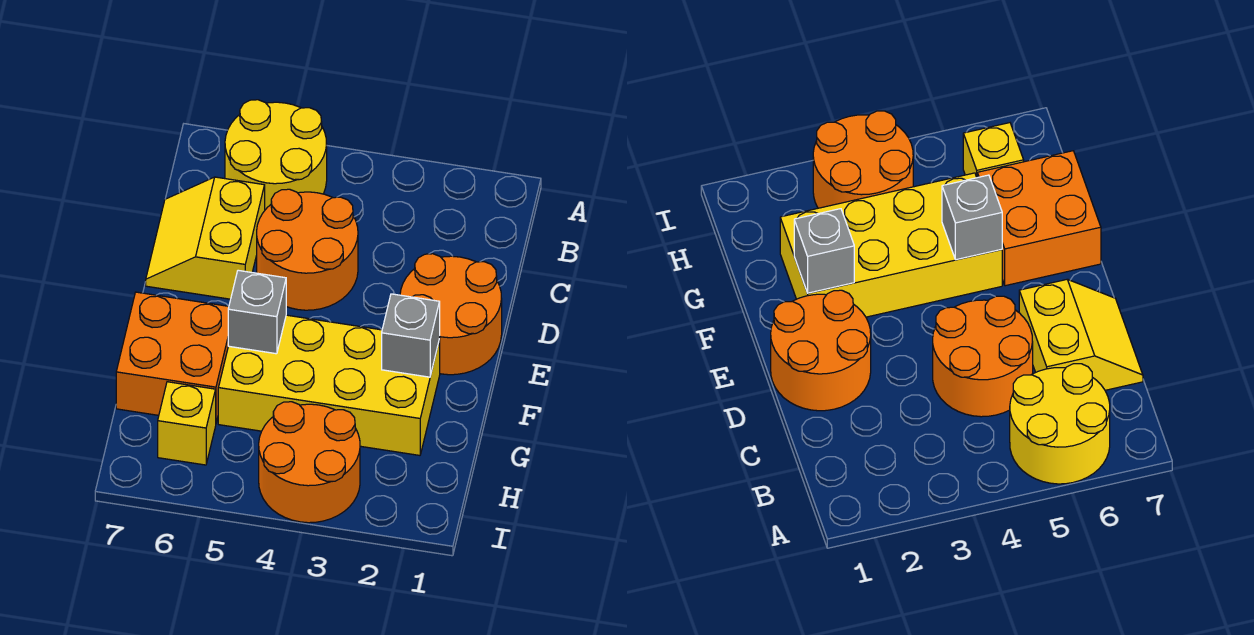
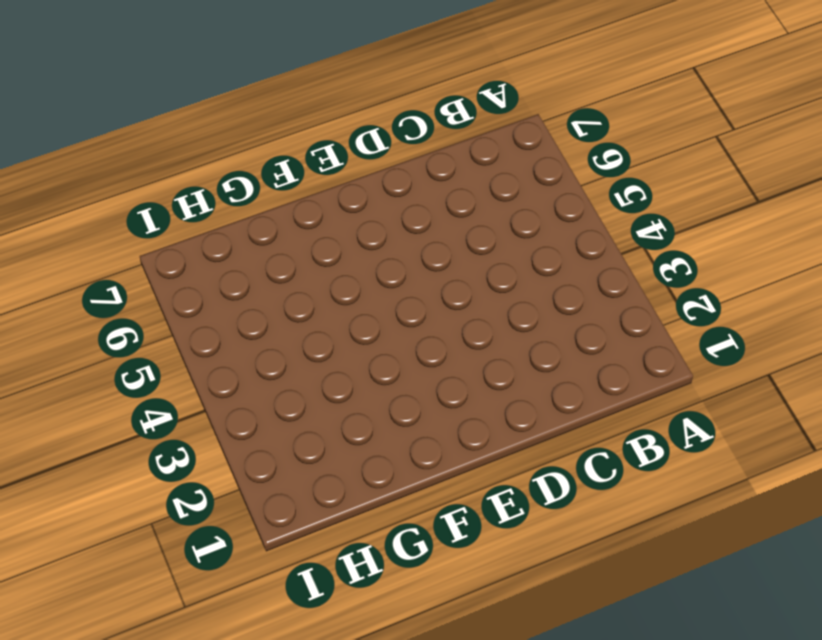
none -> yellow 2x2 round brick [225,100,327,210]
none -> orange 2x2 round brick [257,189,358,310]

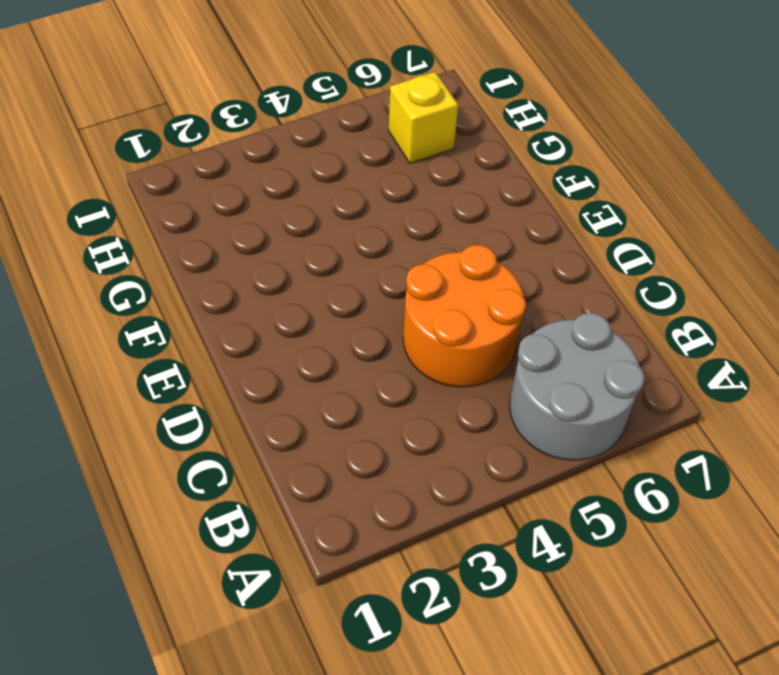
grey 2x2 round brick [510,313,645,460] -> yellow 2x2 round brick [225,100,327,210]
none -> yellow 2x2 slope [146,177,265,299]
none -> orange 2x2 round brick [400,254,502,375]

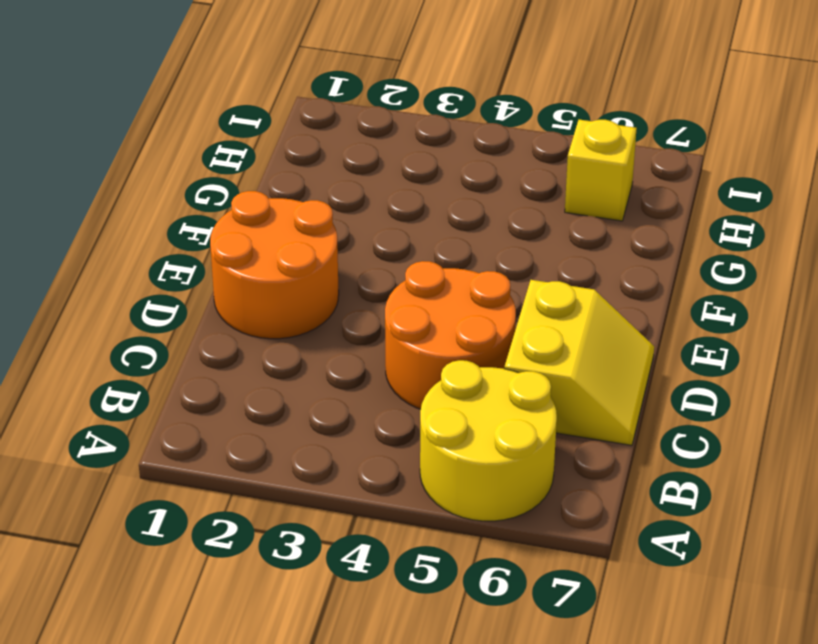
none -> yellow 2x4 brick [218,315,440,455]
none -> orange 2x2 brick [116,292,229,422]

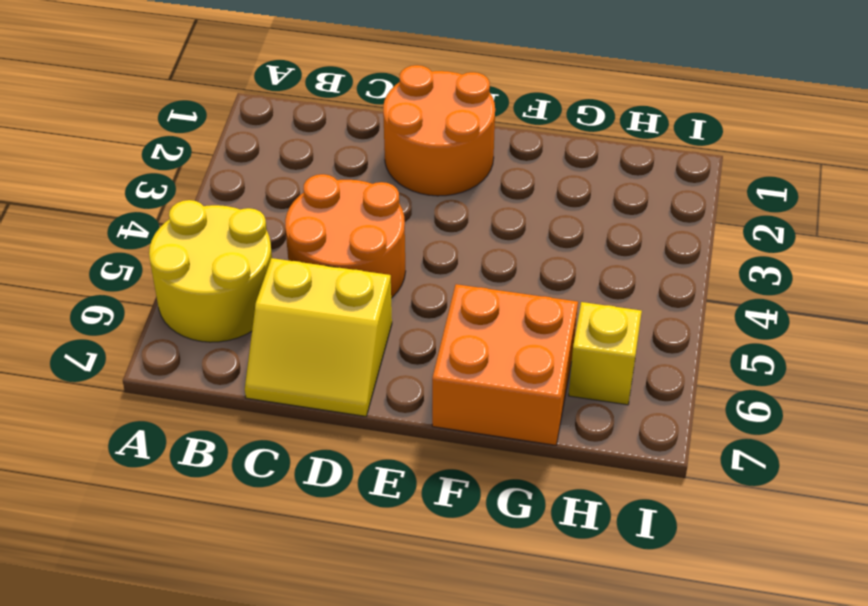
none -> yellow 2x4 brick [218,315,440,455]
none -> orange 2x2 round brick [259,402,360,523]

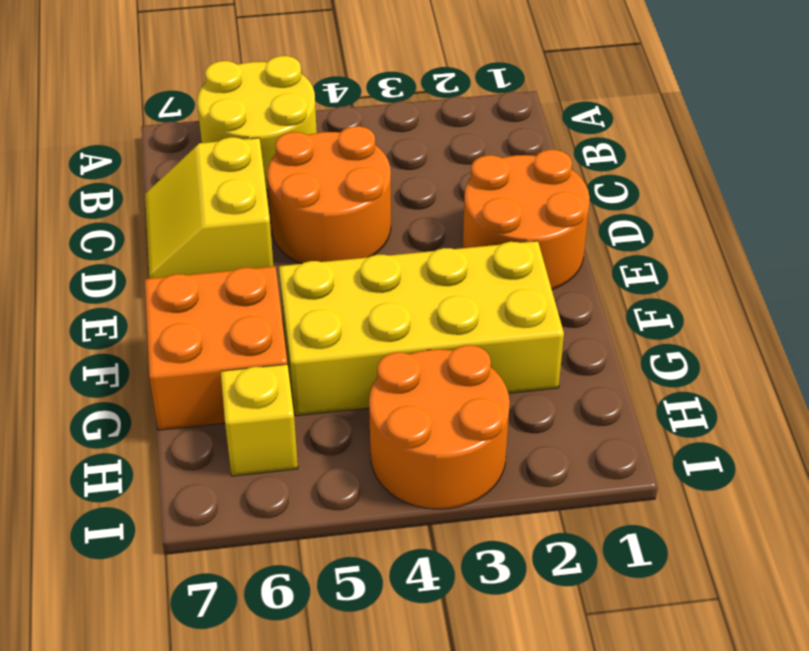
none -> grey 1x1 brick [382,294,440,377]
none -> grey 1x1 brick [228,270,286,354]

